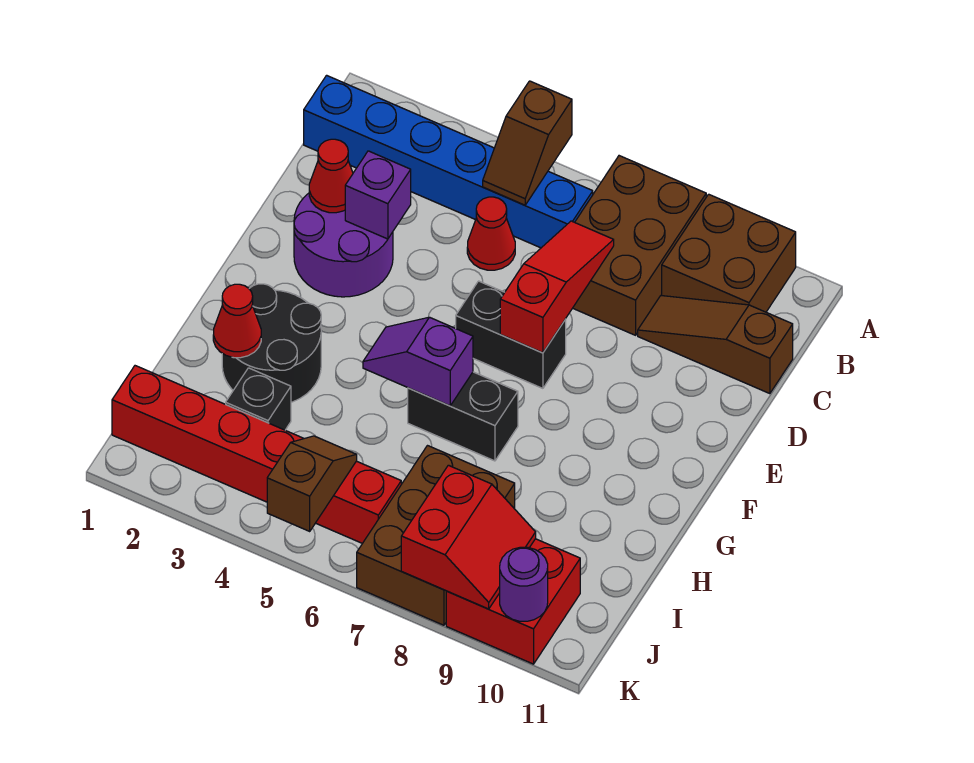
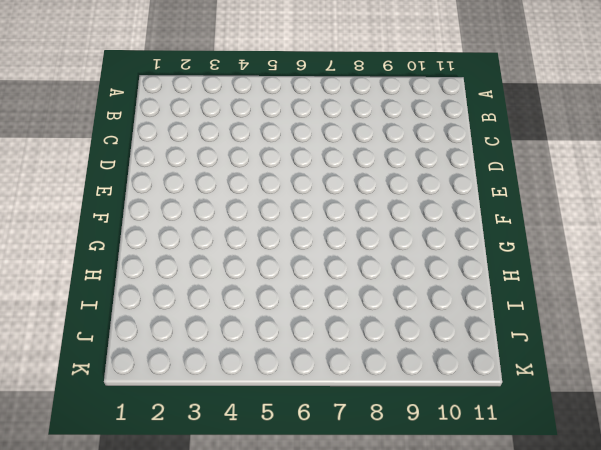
none -> brown 2x3 brick [573,156,706,335]
none -> brown 2x2 brick [662,194,796,312]
none -> blue 1x6 brick [304,75,593,248]

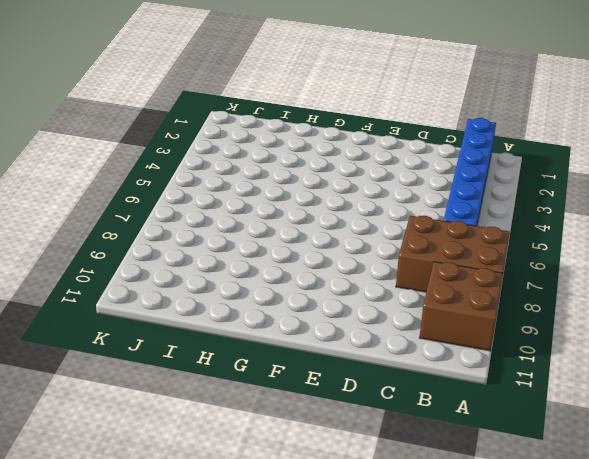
none -> red 1x1 cone [467,197,515,270]
none -> brown 1x3 slope [638,296,793,394]
none -> purple 2x2 round brick [294,193,393,297]

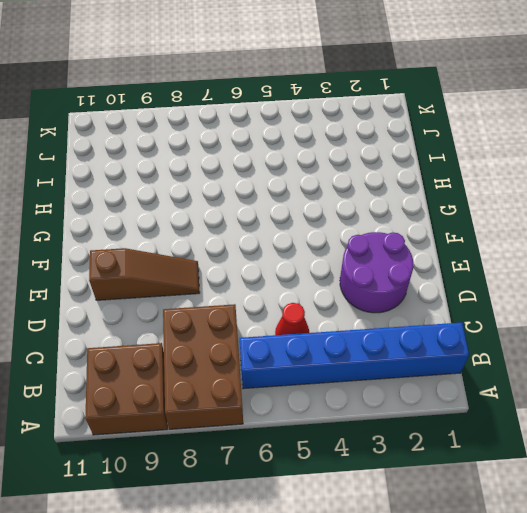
brown 1x3 slope [89,248,200,300] -> brown 1x3 slope moved to [638,296,793,394]
none -> black 1x2 brick [456,281,566,388]
none -> black 2x2 round brick [222,284,321,402]
none -> black 1x2 brick [408,372,518,461]

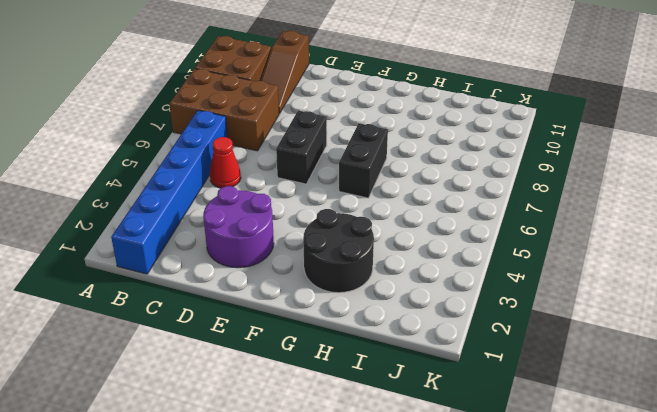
none -> black 1x1 brick [226,368,291,430]
none -> brown 2x3 brick [357,446,515,625]
none -> red 1x6 brick [112,366,401,543]

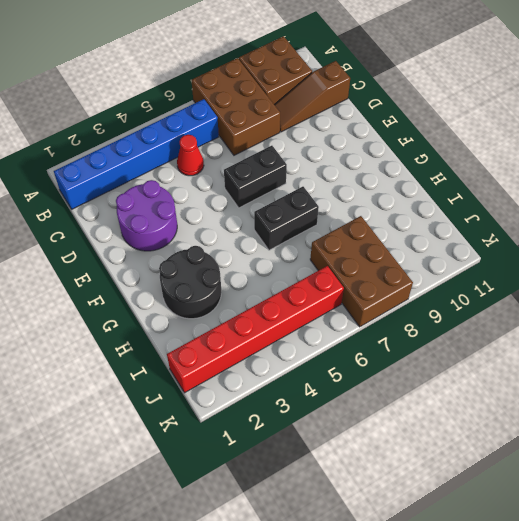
none -> black 1x1 brick [226,368,291,430]
none -> red 2x2 brick [446,539,580,664]
none -> brown 1x2 slope [483,81,572,205]

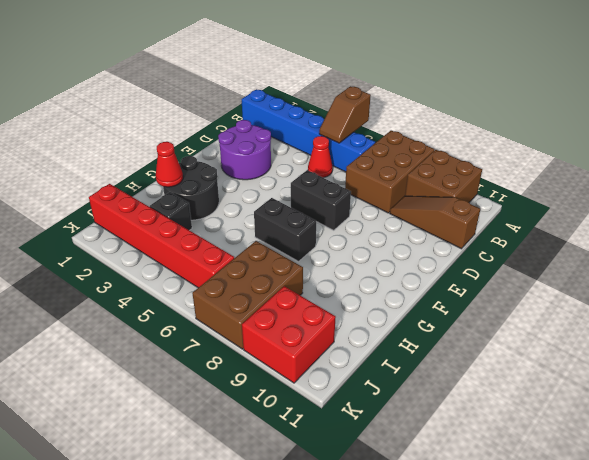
none -> red 1x3 slope [500,221,614,353]
none -> red 1x1 cone [309,139,353,213]
none -> purple 1x1 brick [345,151,411,239]

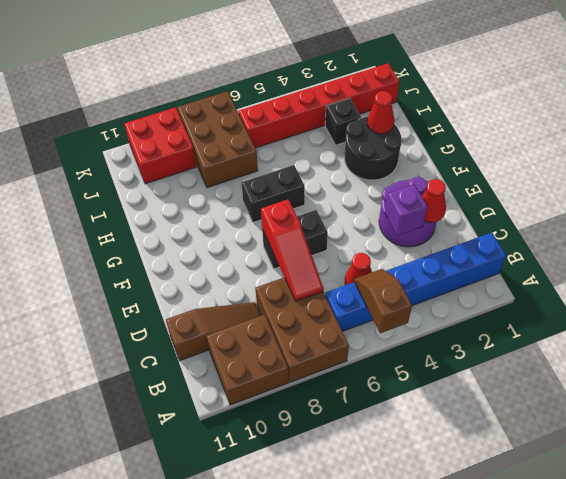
none -> purple 1x2 slope [363,317,473,406]
none -> brown 1x2 slope [267,436,357,531]
none -> red 2x2 slope [401,465,536,609]

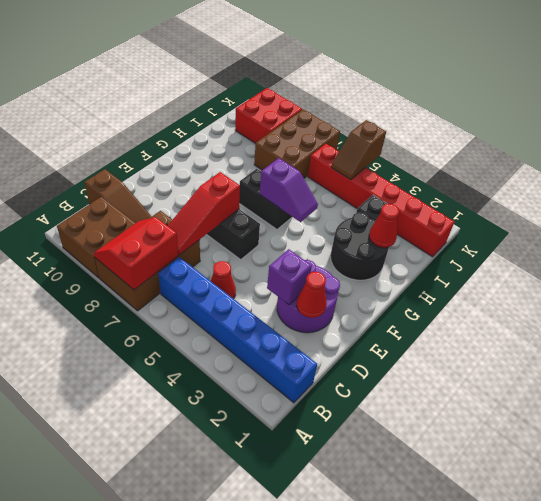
red 2x2 slope [94,217,178,290] -> red 2x2 slope moved to [401,465,536,609]
none -> brown 1x2 slope [483,81,572,205]
none -> purple 1x1 round brick [500,547,548,621]

